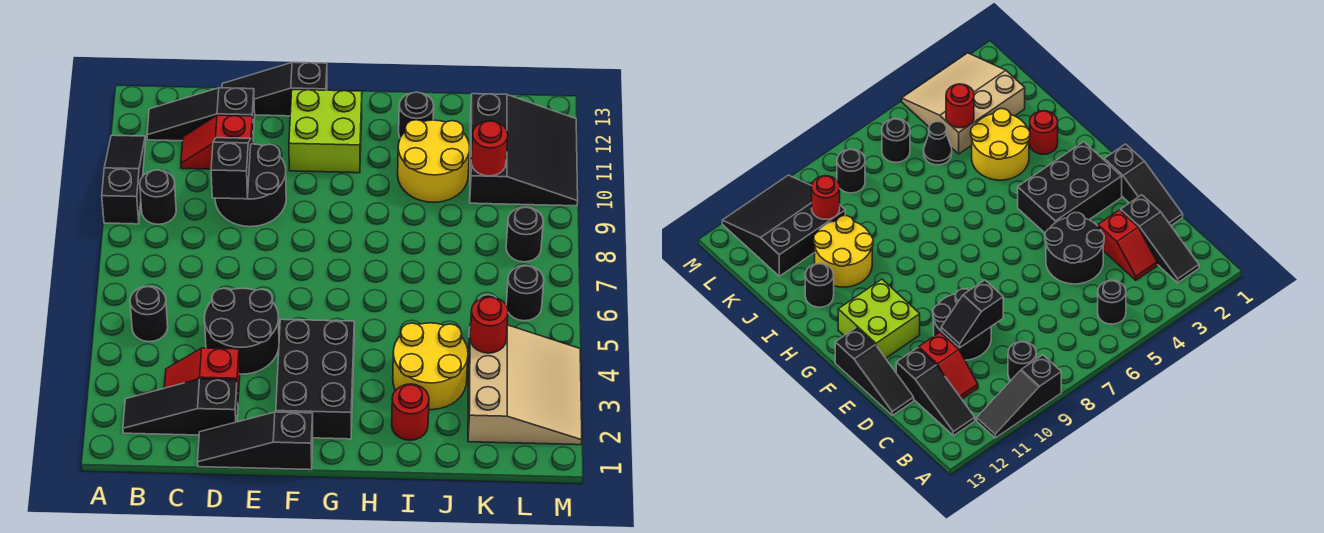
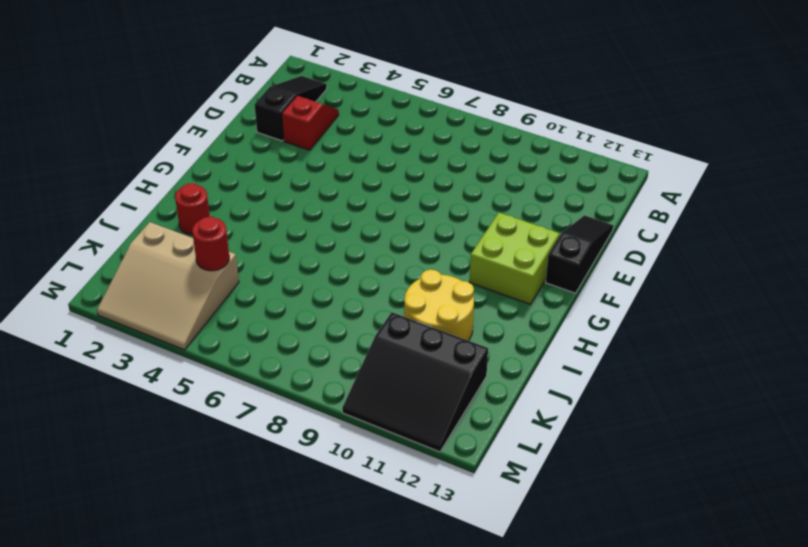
none -> black 1x3 slope [102,135,146,224]
none -> black 1x1 round brick [130,286,168,342]
none -> black 1x1 round brick [140,170,176,224]

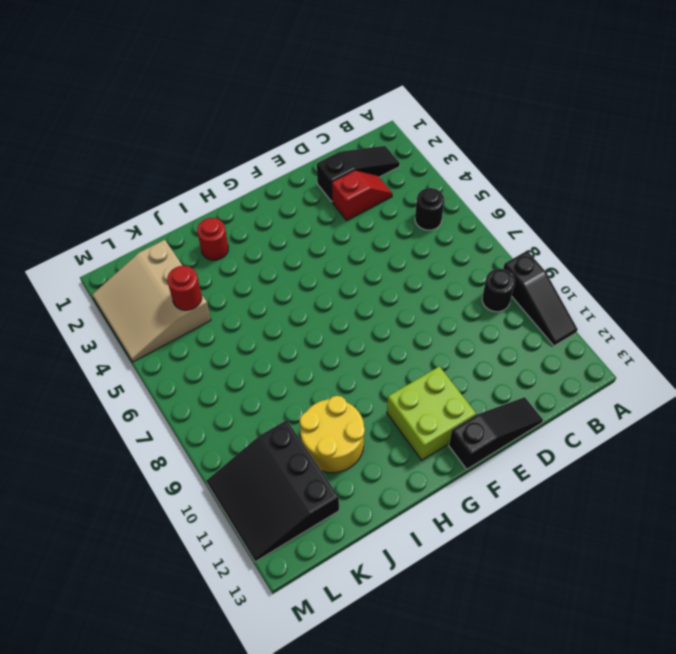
none -> black 1x3 slope [147,88,255,141]
none -> red 1x2 slope [181,115,253,169]
none -> black 1x3 slope [198,412,313,470]

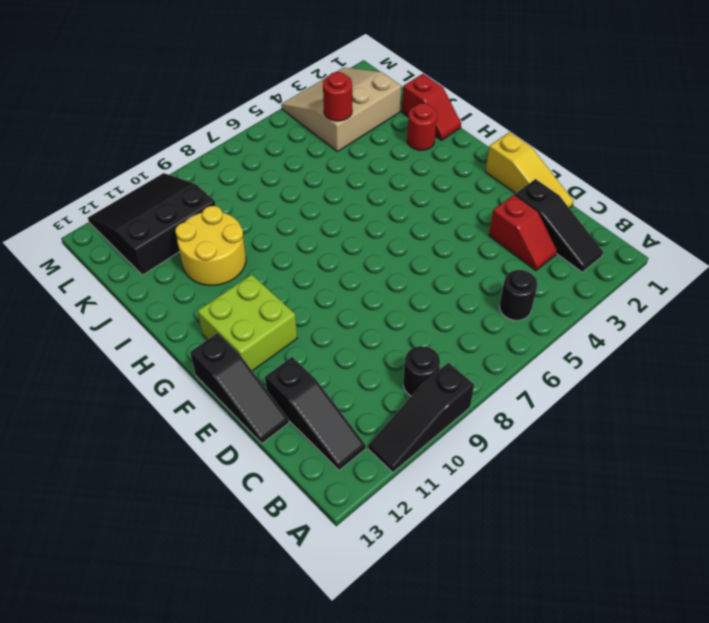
yellow 1x3 slope [486,132,574,208] -> black 1x3 slope [198,412,313,470]
red 1x2 slope [402,74,461,140] -> red 1x2 slope moved to [181,115,253,169]
none -> black 2x2 round brick [205,288,279,374]
none -> black 2x2 round brick [215,144,286,227]
none -> black 2x3 brick [276,319,354,439]

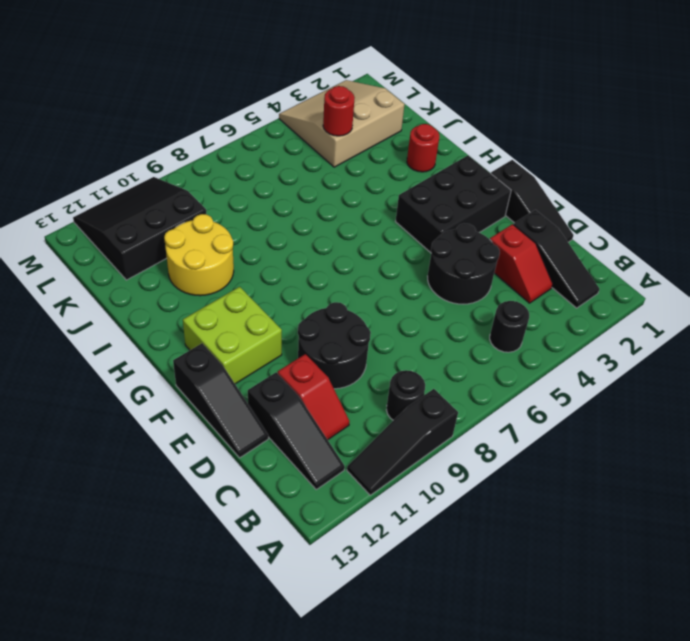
none -> yellow 2x2 round brick [393,323,468,410]
none -> black 1x1 round brick [399,92,434,138]
none -> black 1x1 cone [924,122,952,165]

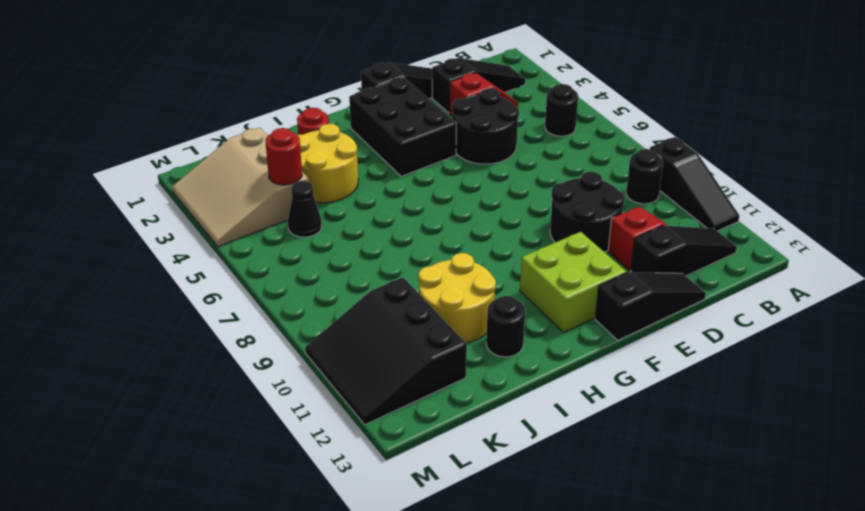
none -> black 1x1 round brick [506,265,544,321]
none -> black 1x1 round brick [506,207,543,262]
none -> black 1x2 slope [211,138,251,199]

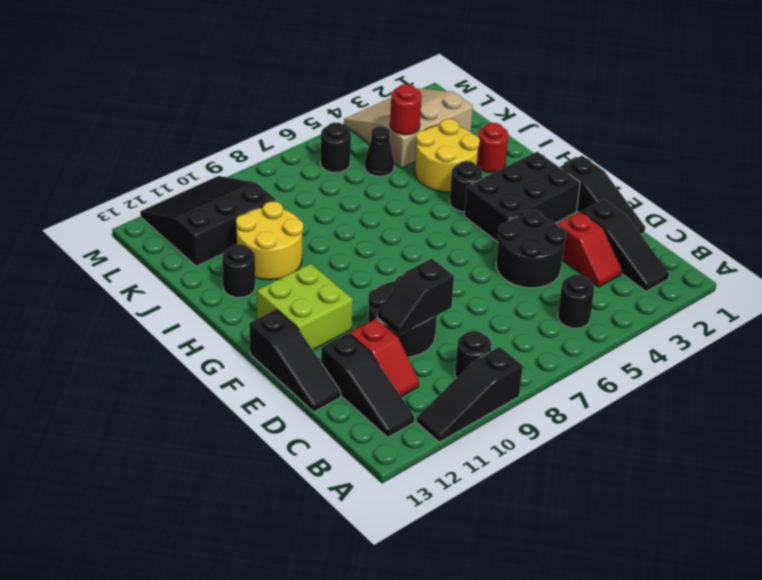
black 1x1 round brick [450,161,482,212] -> black 1x1 round brick moved to [506,207,543,262]
none -> red 1x1 round brick [471,121,508,176]

